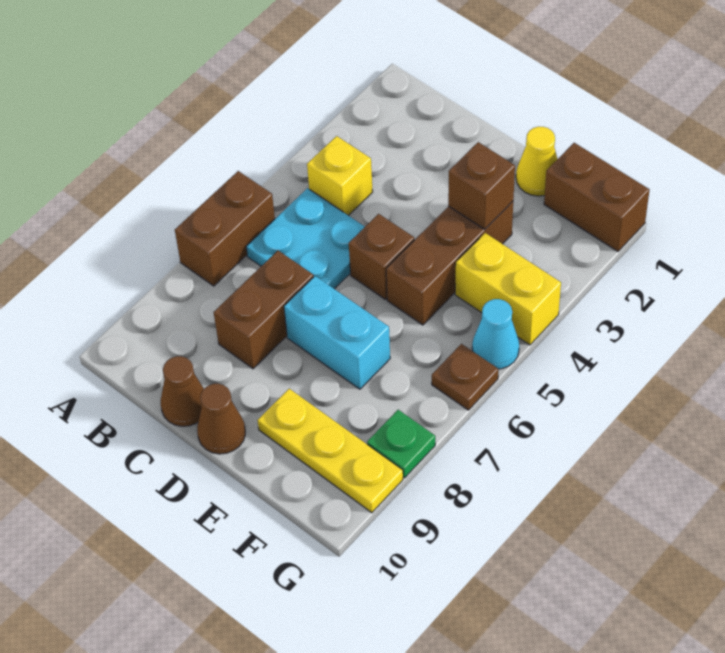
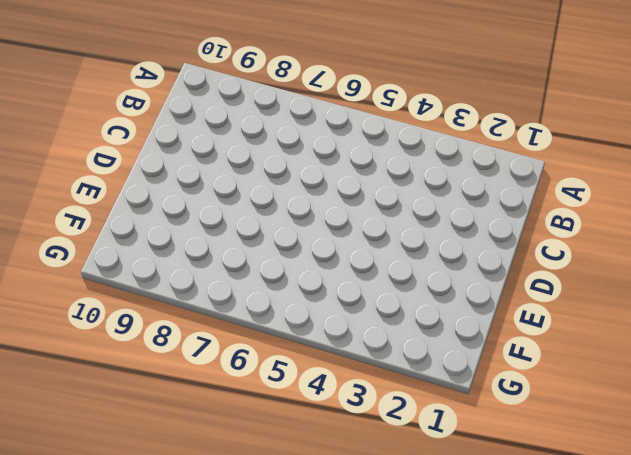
none -> brown 1x2 brick [175,171,275,286]
none -> yellow 1x1 brick [307,136,373,216]
none -> cyan 2x2 plate [246,188,365,289]

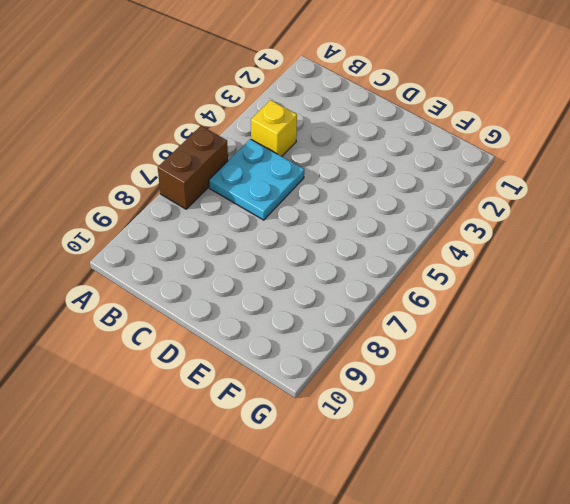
none -> brown 1x2 brick [214,251,313,369]
none -> brown 1x1 cone [161,356,204,426]
none -> brown 1x1 brick [349,214,414,299]

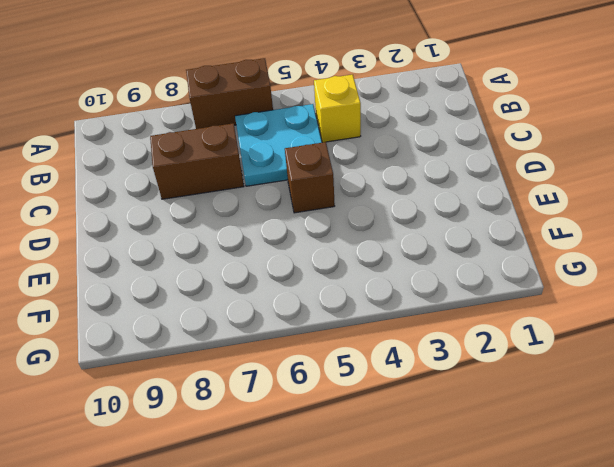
none -> brown 1x1 cone [161,356,204,426]
none -> cyan 1x2 brick [284,276,390,389]
none -> brown 1x1 cone [197,384,245,454]

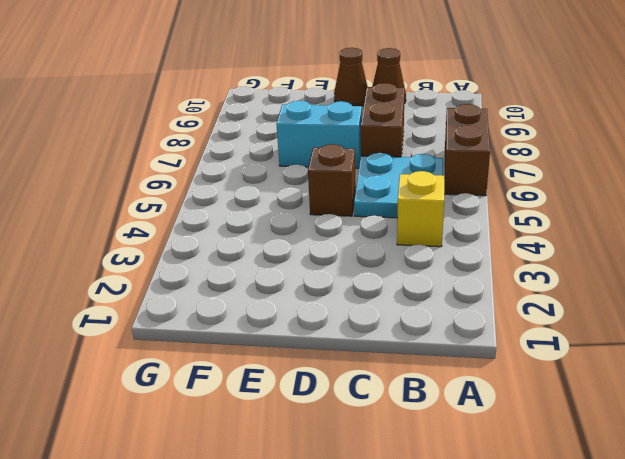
none -> yellow 1x1 cone [516,127,557,196]
none -> brown 1x3 brick [386,201,513,325]
none -> yellow 1x3 plate [258,389,403,513]

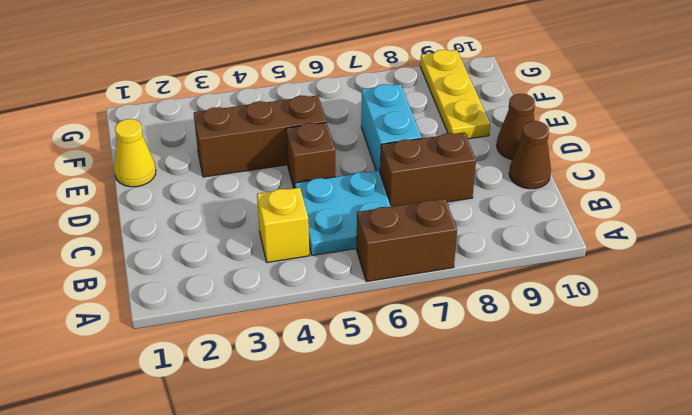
none -> brown 1x2 brick [544,143,649,251]
none -> yellow 1x2 brick [455,233,561,345]
none -> cyan 1x1 cone [472,299,519,369]

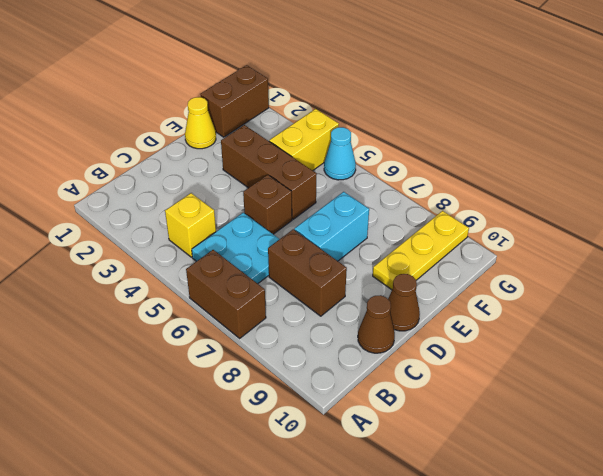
none -> brown 1x1 plate [432,344,498,410]
none -> green 1x1 plate [367,410,435,478]
none -> brown 1x1 brick [448,142,515,229]

